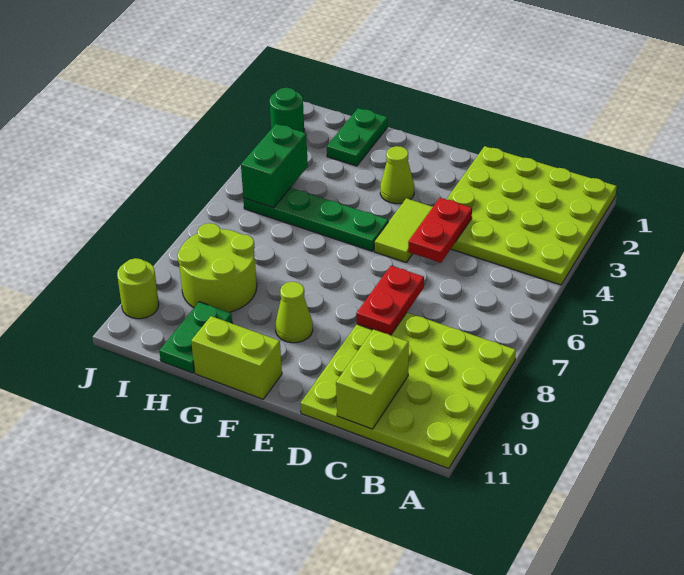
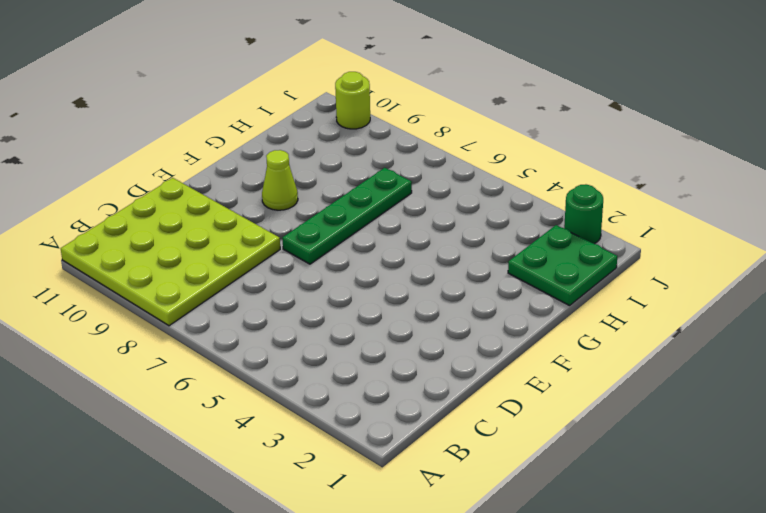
green 1x4 plate [282,168,412,264] -> green 1x4 plate moved to [243,188,388,251]
green 2x2 plate [508,225,617,306] -> green 1x2 plate [327,108,387,166]
none -> lime 4x4 plate [446,146,617,285]
none -> lime 1x2 tile [374,198,433,262]
none -> lime 1x1 cone [380,146,414,204]

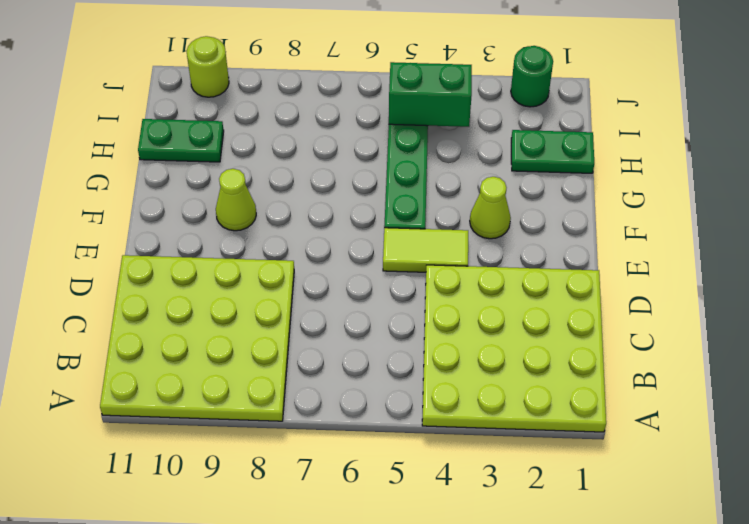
none -> lime 1x2 brick [191,316,282,399]
none -> lime 2x2 round brick [177,223,257,312]
none -> lime 1x2 brick [336,329,409,429]

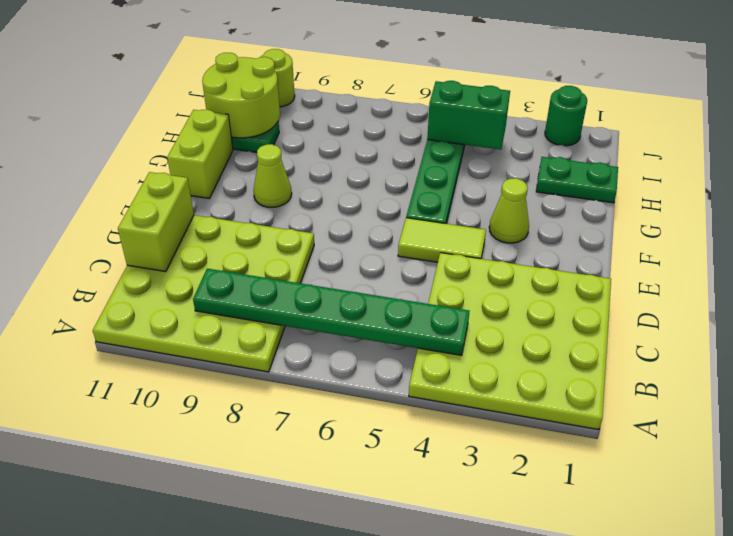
green 1x6 plate [193,269,469,355] -> none
lime 1x2 brick [118,172,194,272] -> lime 1x2 brick turned to [336,329,409,429]
lime 2x2 round brick [202,53,280,138] -> lime 2x2 round brick moved to [177,223,257,312]
none -> red 1x2 plate [408,198,472,263]
none -> red 1x2 plate [356,266,424,335]

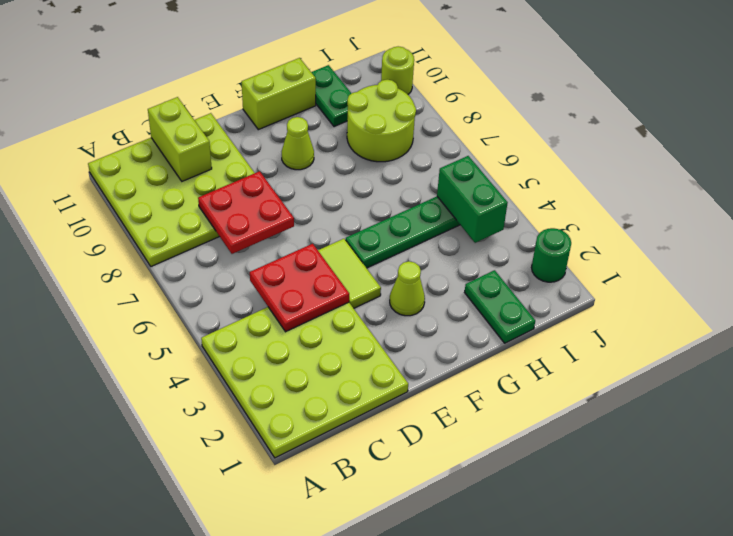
red 2x2 plate [250,244,349,332] -> red 1x2 plate [408,198,472,263]
red 2x2 plate [198,171,294,254] -> red 1x2 plate [356,266,424,335]

